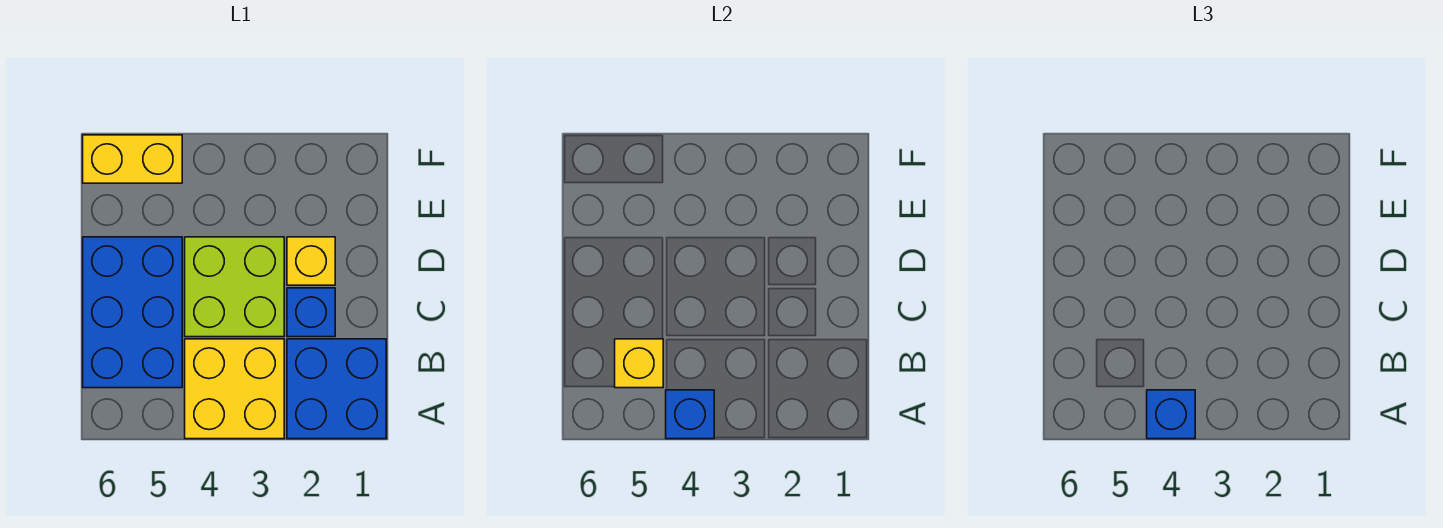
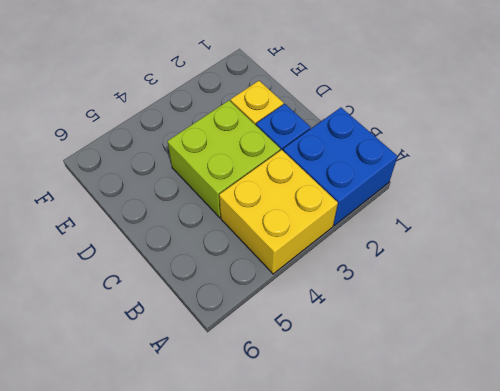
none -> blue 2x3 brick [83,237,182,388]
none -> yellow 1x2 brick [83,135,182,183]

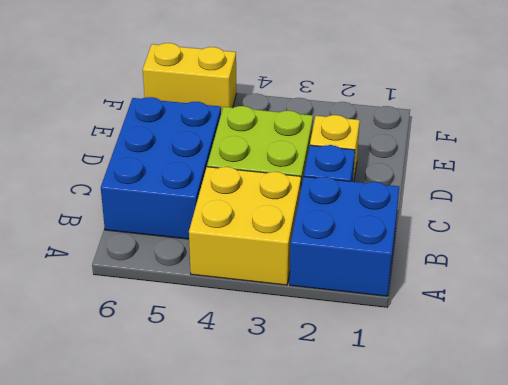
none -> blue 1x1 brick [666,390,714,439]
none -> yellow 1x1 brick [615,339,663,388]

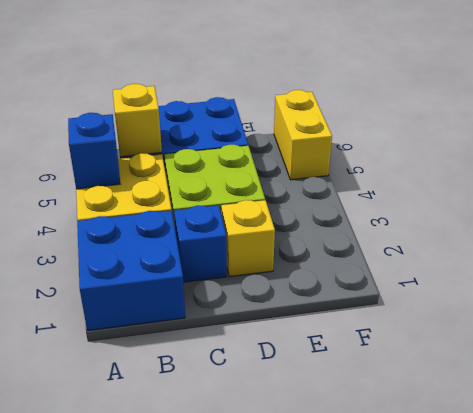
none -> blue 1x1 brick [1147,390,1195,439]

